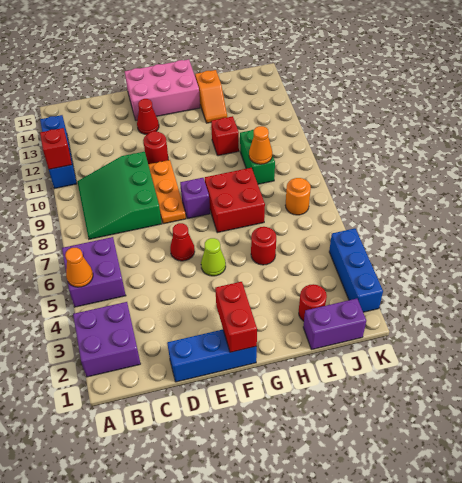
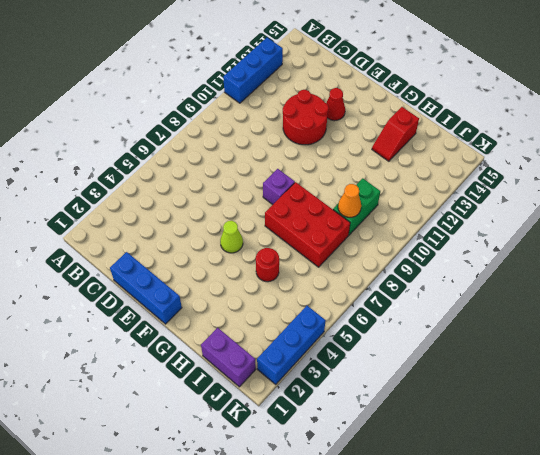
red 2x2 round brick [283,90,329,145] -> red 1x1 round brick [143,131,168,164]
red 2x3 brick [265,182,350,267] -> red 2x2 brick [205,168,265,233]
red 1x2 slope [372,107,419,161] -> orange 1x2 slope [195,70,227,123]
none -> purple 2x2 brick [73,302,141,377]
none -> purple 2x2 brick [62,237,126,307]
none -> green 3x3 slope [77,152,162,239]

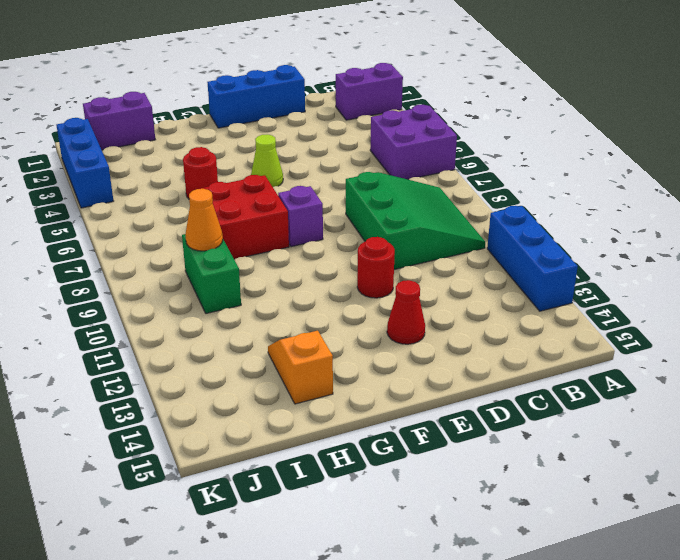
purple 1x2 brick [336,63,403,120] -> purple 2x2 brick [73,302,141,377]
none -> red 1x1 cone [170,223,195,261]
none -> orange 1x3 plate [148,160,186,224]
none -> pink 2x3 brick [125,59,200,120]

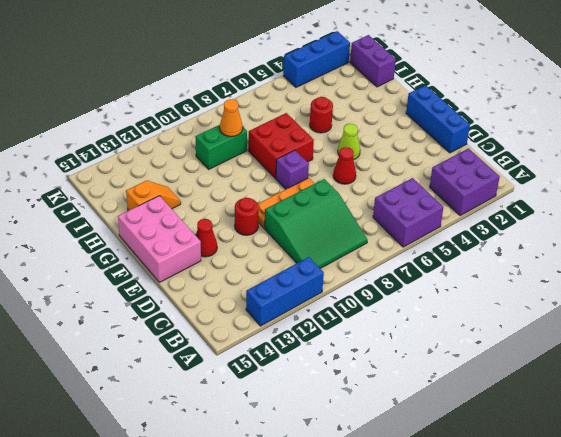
none -> red 1x1 brick [211,116,239,156]
none -> red 1x1 round brick [299,284,327,321]
none -> orange 1x1 round brick [285,178,311,215]

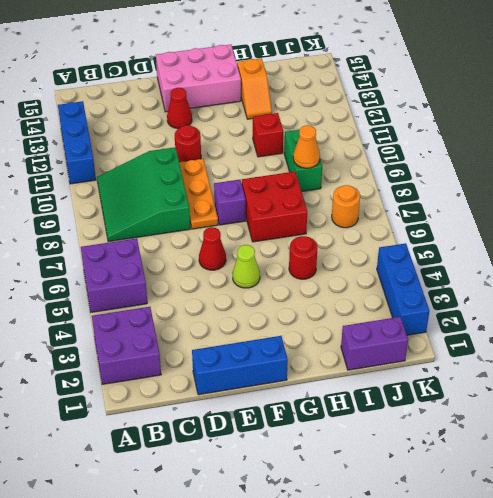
none -> red 1x1 round brick [299,284,327,321]
none -> orange 1x1 cone [65,248,93,287]
none -> red 1x1 brick [40,128,72,169]

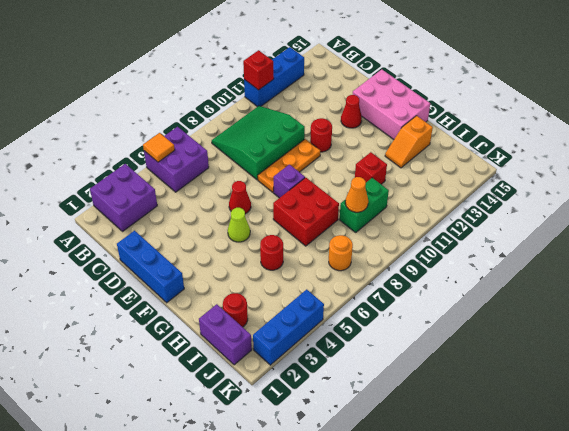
orange 1x1 tile [143,133,175,162] -> orange 1x1 cone [65,248,93,287]
none -> red 1x2 brick [215,282,257,352]

